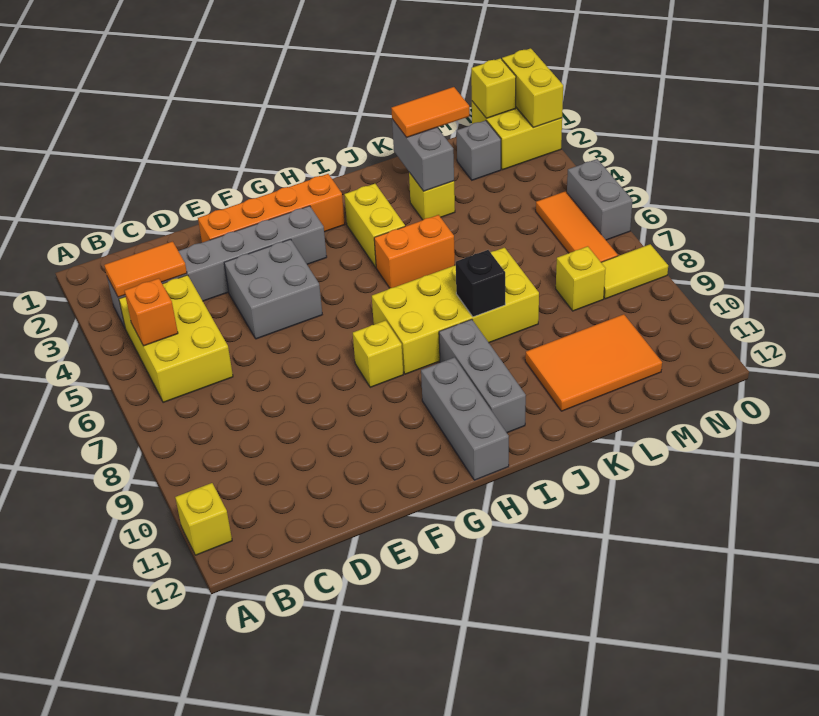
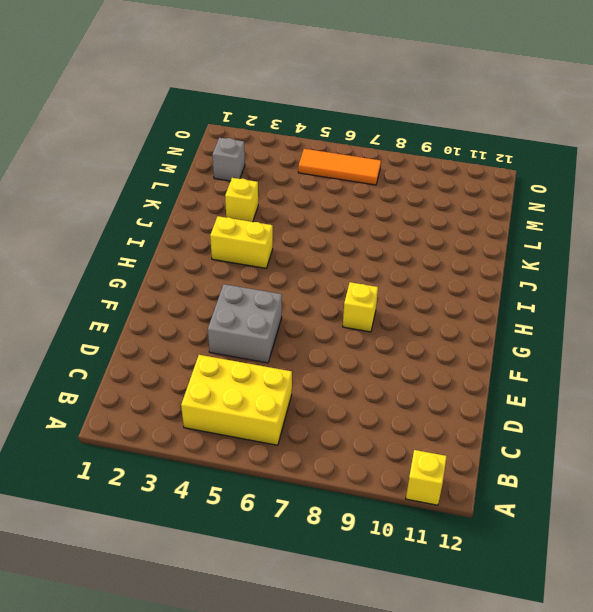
none -> grey 1x6 brick [107,206,327,328]
none -> orange 1x4 brick [198,174,345,243]
none -> yellow 2x4 brick [372,248,539,374]

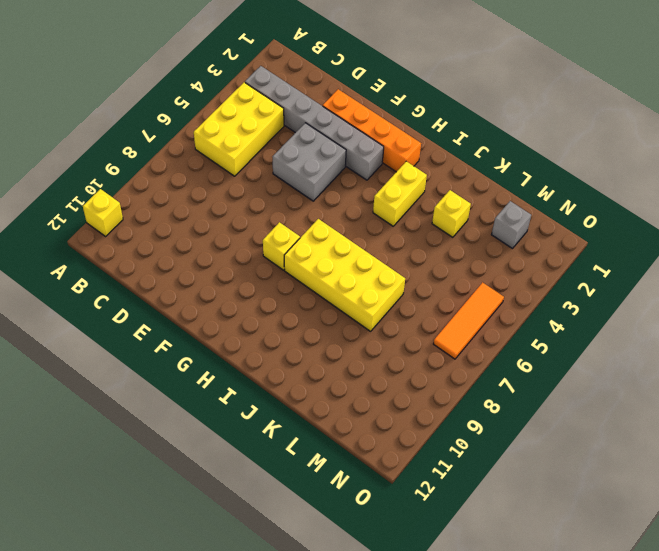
none -> grey 1x3 brick [421,357,509,480]
none -> orange 1x2 brick [374,215,455,288]
none -> grey 1x3 brick [439,319,526,433]

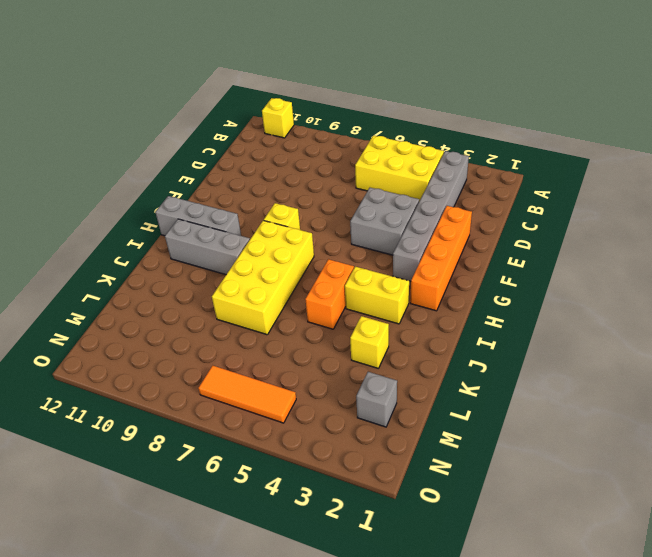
none -> orange 2x3 tile [525,314,662,411]
none -> yellow 1x1 brick [556,246,606,311]
none -> yellow 2x2 brick [472,101,562,170]

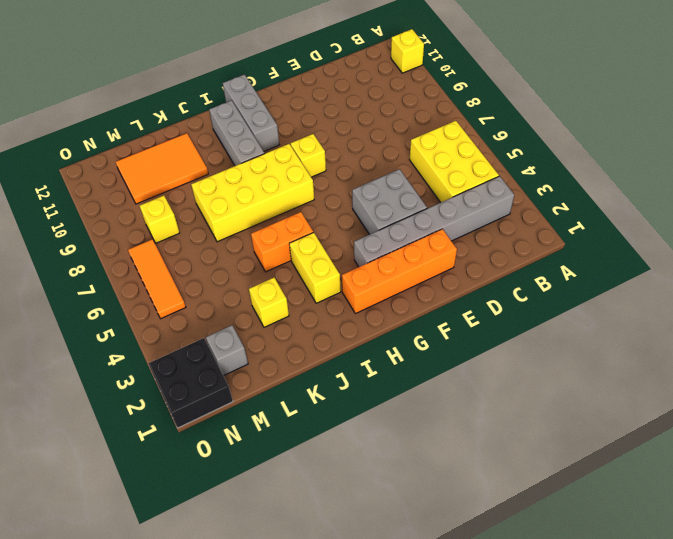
black 2x2 brick [148,338,233,428] -> yellow 2x2 brick [472,101,562,170]
none -> yellow 1x2 tile [601,244,668,299]
none -> grey 1x2 brick [567,159,632,240]
none -> orange 1x2 tile [104,241,187,297]

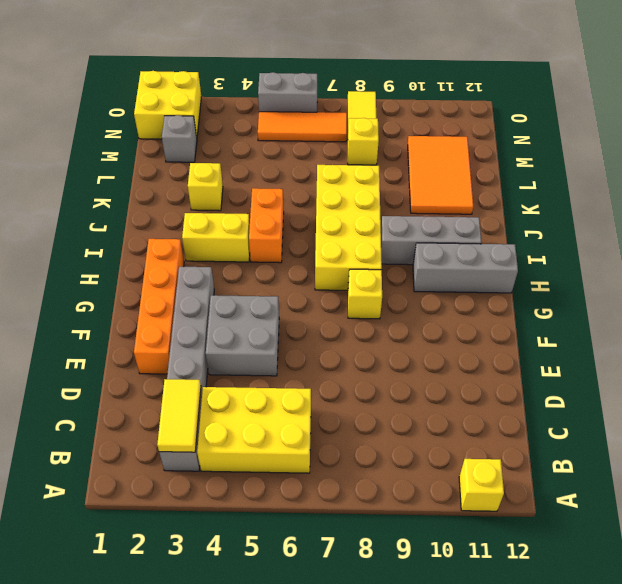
yellow 1x2 tile [157,379,201,452] -> orange 1x2 tile [104,241,187,297]
none -> orange 1x1 brick [124,278,178,346]
none -> black 1x1 brick [456,250,505,317]
none -> grey 1x2 brick [392,119,454,191]

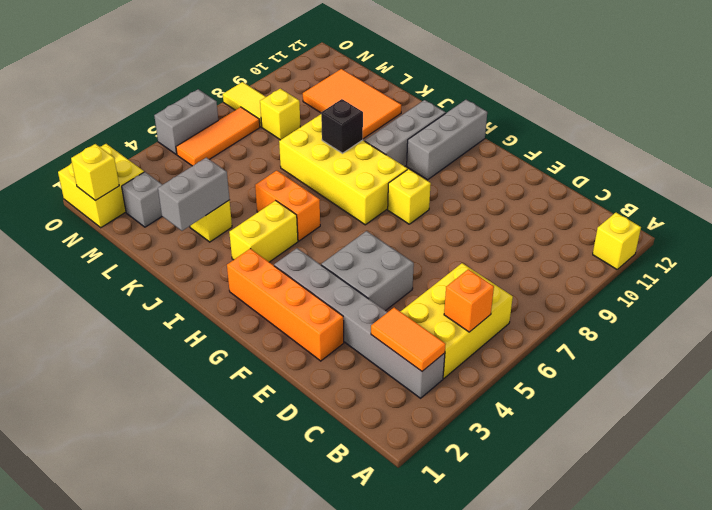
none -> yellow 1x2 brick [502,48,563,128]
none -> orange 1x2 tile [391,87,469,137]

